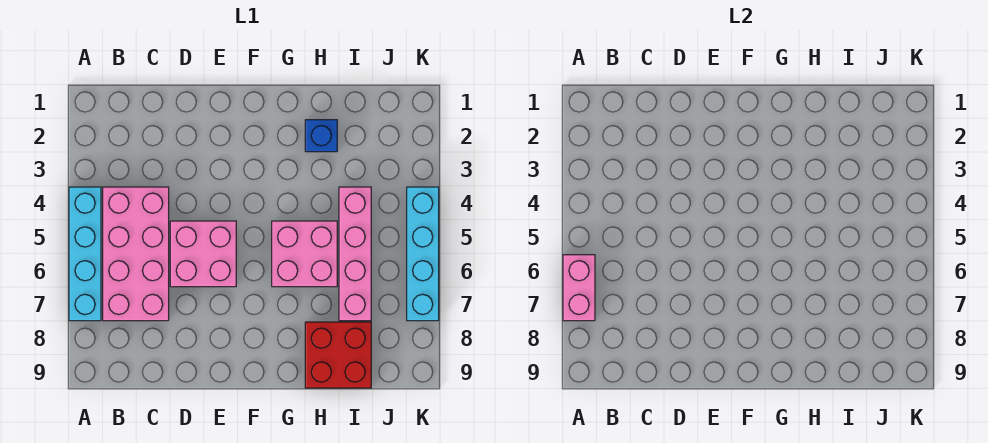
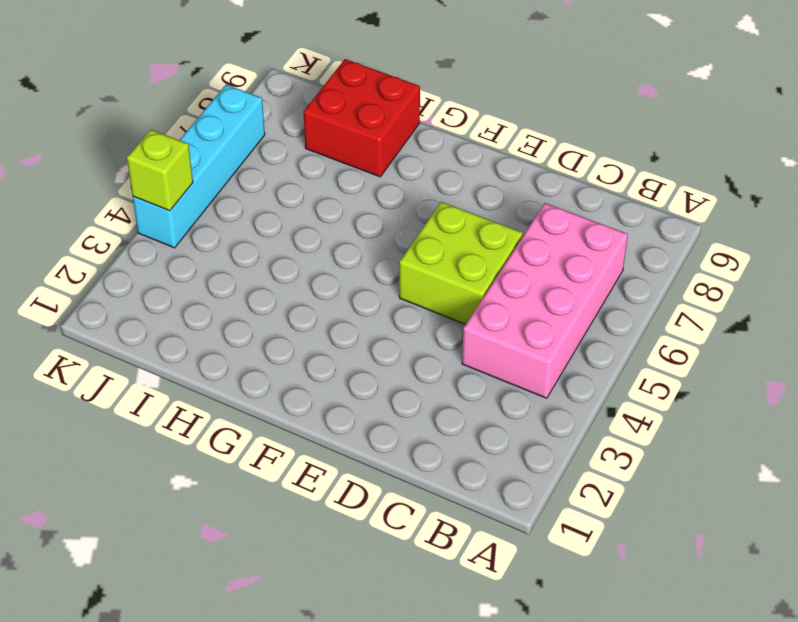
lime 2x2 brick [399,202,523,324] -> pink 2x2 brick [170,221,236,287]
lime 1x1 brick [127,130,193,211] -> none
none -> cyan 1x4 brick [69,187,101,321]
none -> pink 2x2 brick [272,221,337,287]

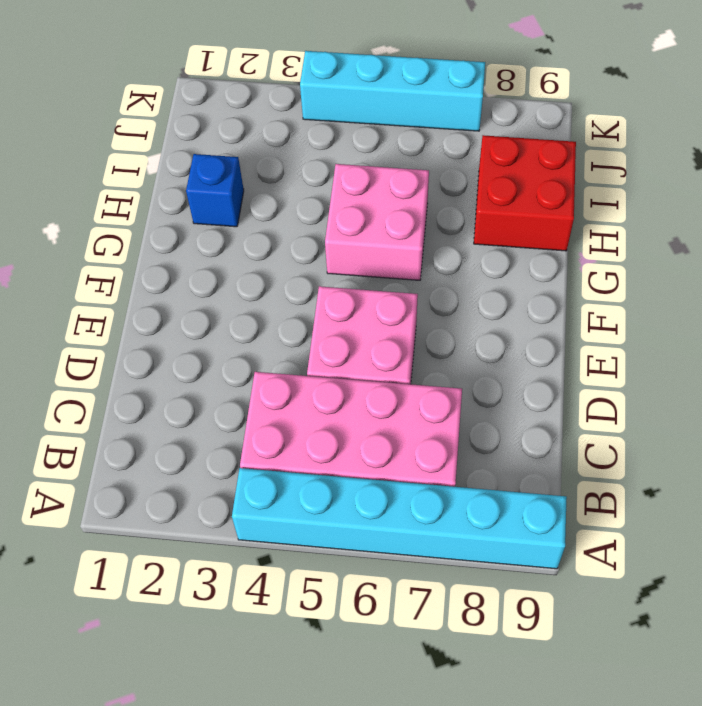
cyan 1x6 brick [232,468,567,569] -> cyan 1x4 brick [69,187,101,321]
none -> pink 1x4 brick [339,187,371,321]
none -> pink 1x2 brick [563,255,595,321]

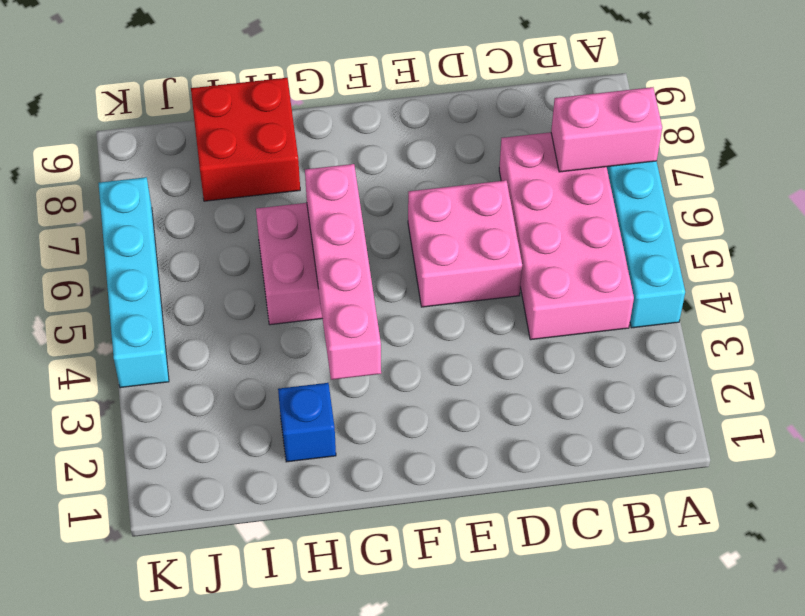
pink 1x2 brick [551,87,662,172] -> pink 1x2 brick turned to [563,255,595,321]
pink 1x4 brick [305,164,381,380] -> pink 1x4 brick moved to [339,187,371,321]

